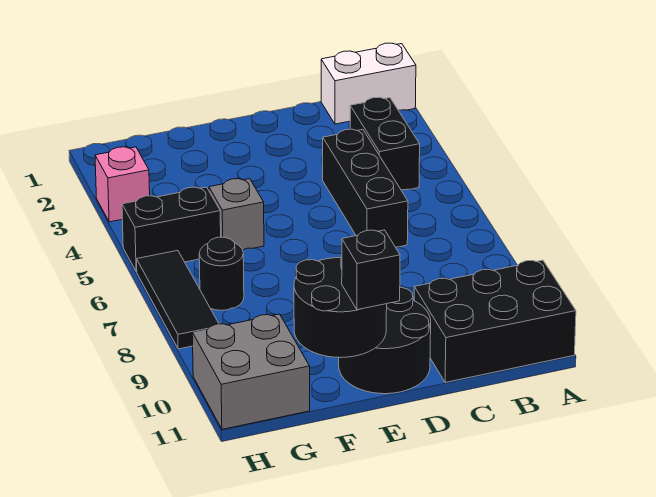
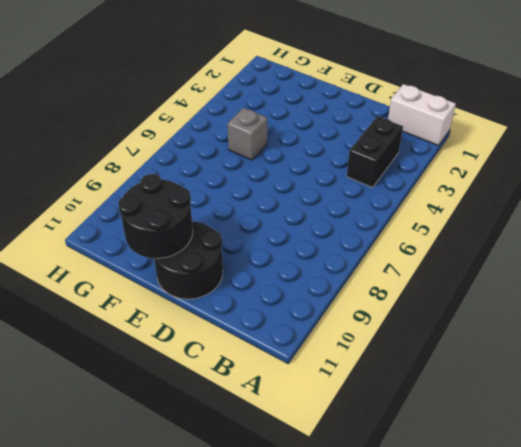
none -> black 2x3 brick [414,260,576,383]
none -> black 1x3 brick [323,129,408,247]
none -> black 1x2 brick [122,187,221,272]

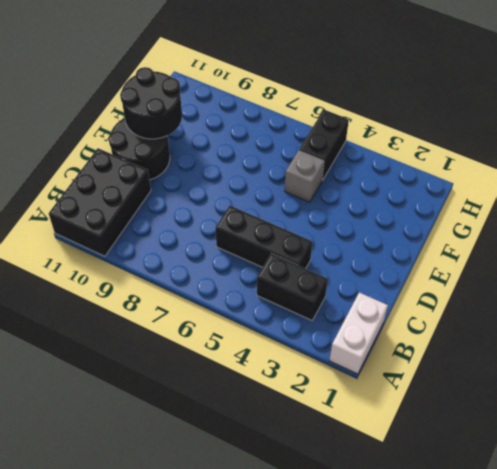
none -> black 1x1 round brick [199,237,244,310]
none -> grey 2x2 brick [192,314,310,429]
none -> pink 1x1 brick [95,147,150,222]

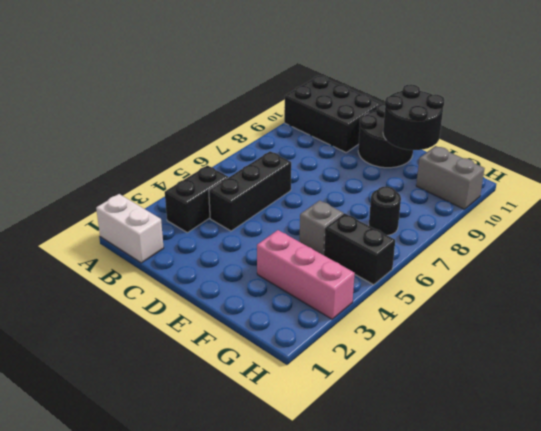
pink 1x3 brick [257,230,355,319] -> pink 1x1 brick [95,147,150,222]
grey 1x2 brick [416,146,485,209] -> grey 2x2 brick [192,314,310,429]
none -> black 1x3 tile [137,250,219,349]
none -> black 1x1 brick [342,230,400,310]

